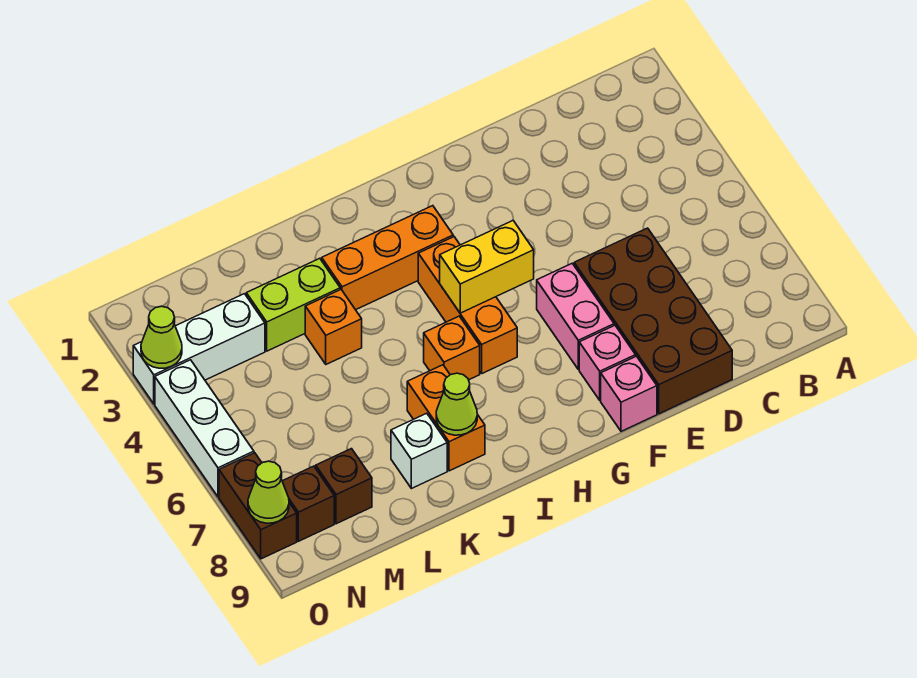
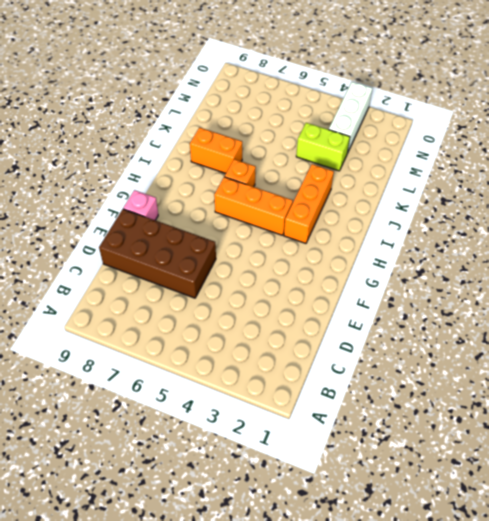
lime 1x2 brick [296,123,350,171] -> lime 1x2 brick turned to [246,258,340,351]
none -> pink 1x2 brick [537,264,614,369]
none -> pink 1x1 brick [579,325,636,400]
none -> orange 1x1 brick [305,289,362,364]

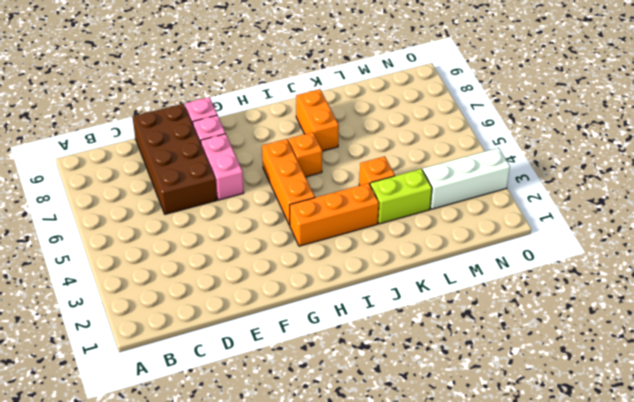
none -> white 1x1 brick [391,413,447,489]
none -> brown 1x1 brick [316,449,372,524]
none -> brown 1x1 brick [282,466,334,541]

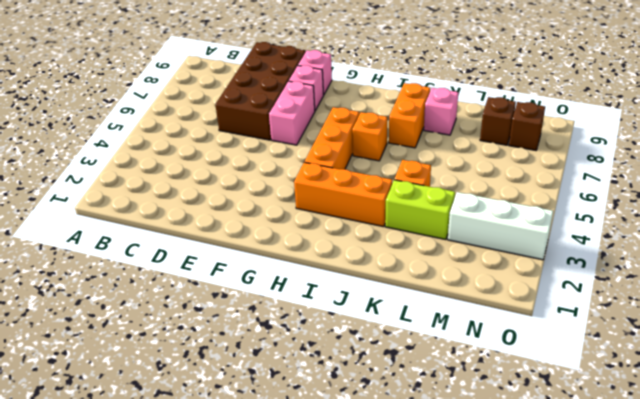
pink 1x1 brick [424,88,458,135] -> white 1x1 brick [391,413,447,489]
none -> white 1x3 brick [155,360,254,497]
none -> brown 1x2 brick [219,453,297,559]
none -> yellow 1x2 brick [440,221,534,313]

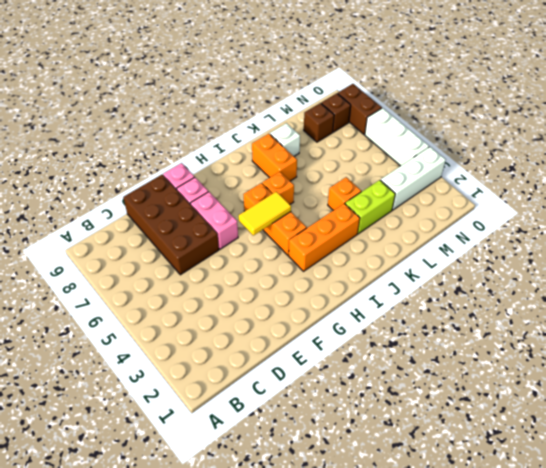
yellow 1x2 tile [239,192,291,235] -> yellow 1x2 brick [440,221,534,313]
none -> lime 1x1 cone [436,373,477,435]
none -> lime 1x1 cone [141,306,182,368]
none -> lime 1x1 cone [248,461,289,523]

